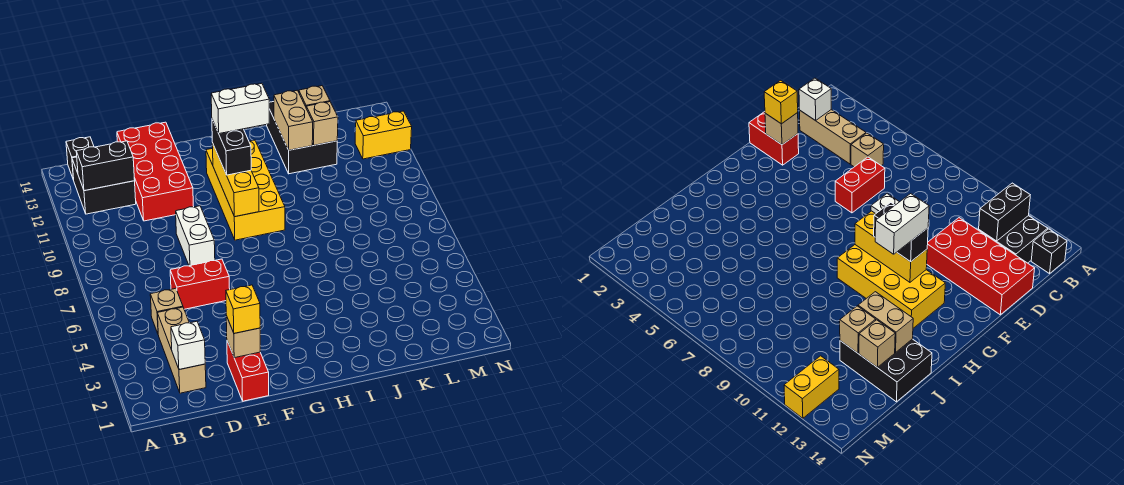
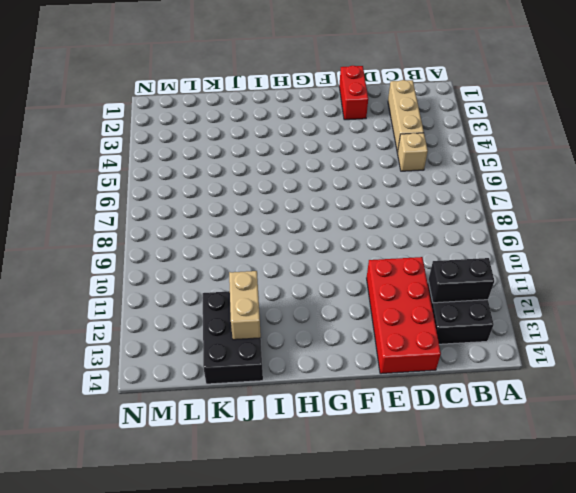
none -> black 1x1 brick [66,137,94,180]
none -> red 1x2 brick [170,259,230,309]
none -> white 1x2 brick [176,206,215,266]

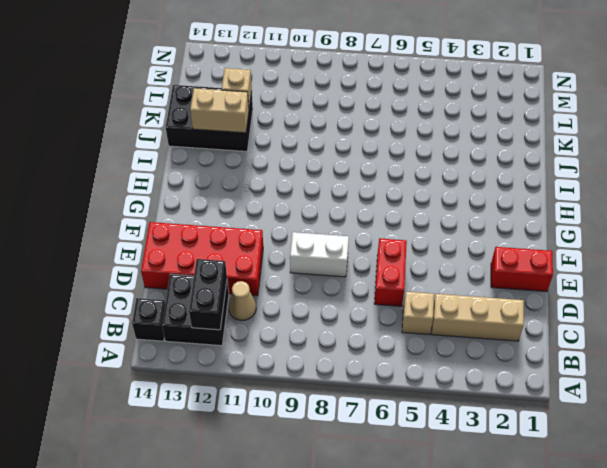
tan 1x1 cone [228,281,256,320] -> none
none -> yellow 2x4 brick [206,140,285,240]
none -> yellow 1x2 brick [355,111,412,159]
none -> white 1x1 brick [171,321,205,370]

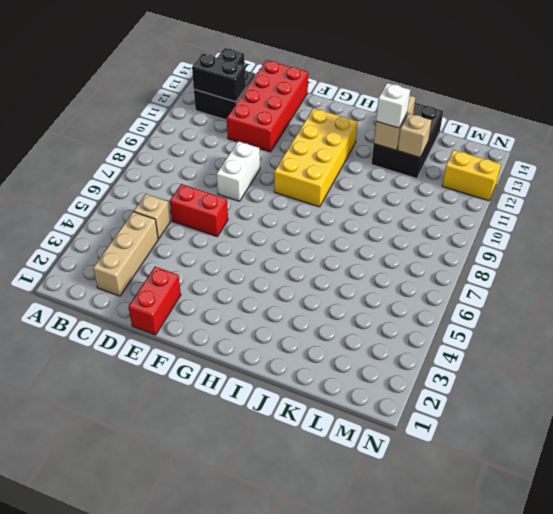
white 1x1 brick [376,83,410,128] -> white 1x1 brick moved to [171,321,205,370]
none -> tan 1x1 brick [226,316,260,358]
none -> yellow 1x3 brick [212,143,259,217]
none -> tan 1x1 brick [299,86,330,108]

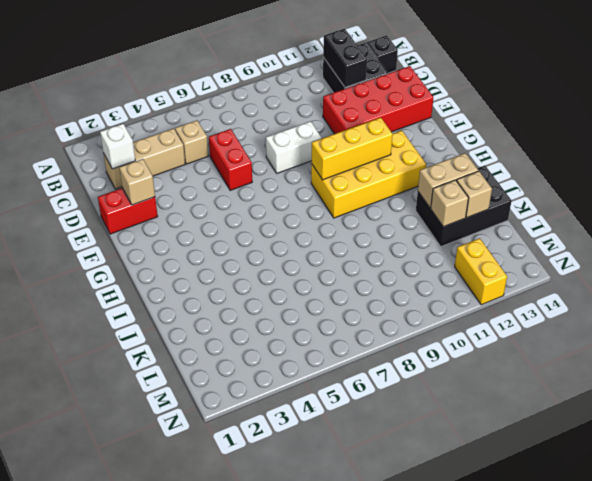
none -> yellow 1x1 brick [226,285,260,333]
none -> black 1x2 brick [212,119,251,175]
none -> white 1x2 brick [211,83,269,134]

